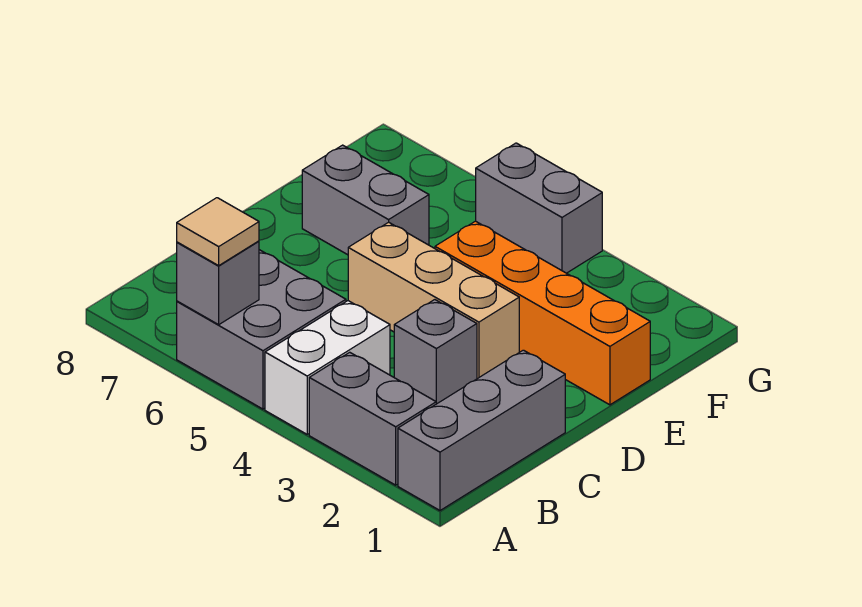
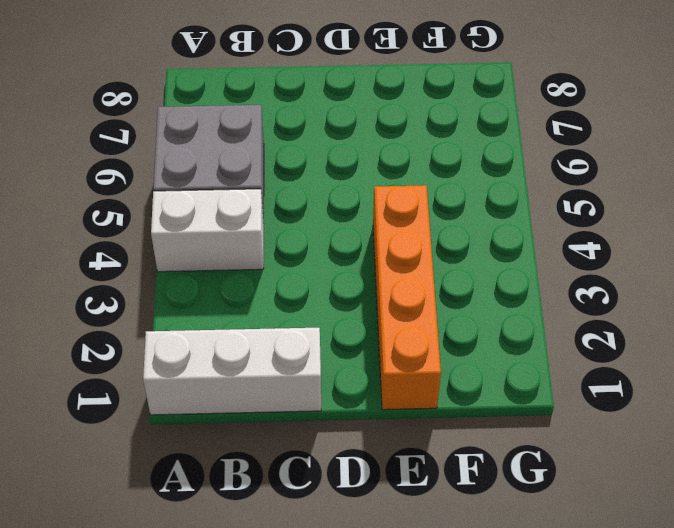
white 1x3 brick [143,328,321,415] -> grey 1x3 brick [398,350,565,510]
none -> grey 1x2 brick [309,352,436,485]
none -> grey 1x1 brick [394,300,477,404]

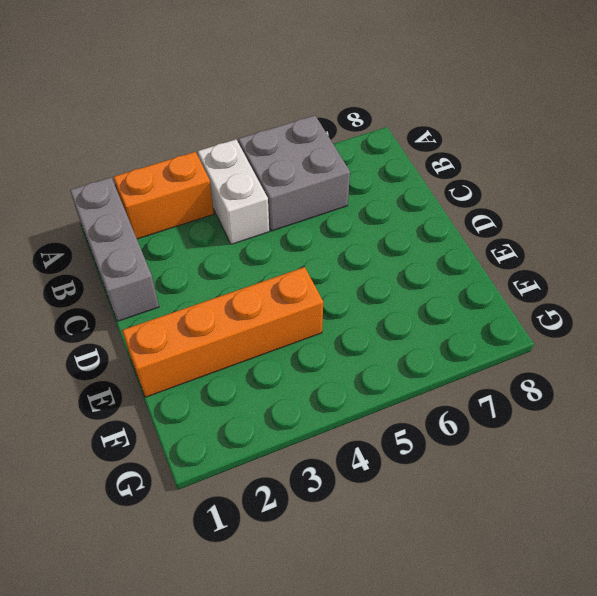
orange 1x2 brick [114,152,214,239] -> grey 1x2 brick [309,352,436,485]
none -> grey 1x1 brick [394,300,477,404]
none -> tan 1x3 brick [348,222,519,379]

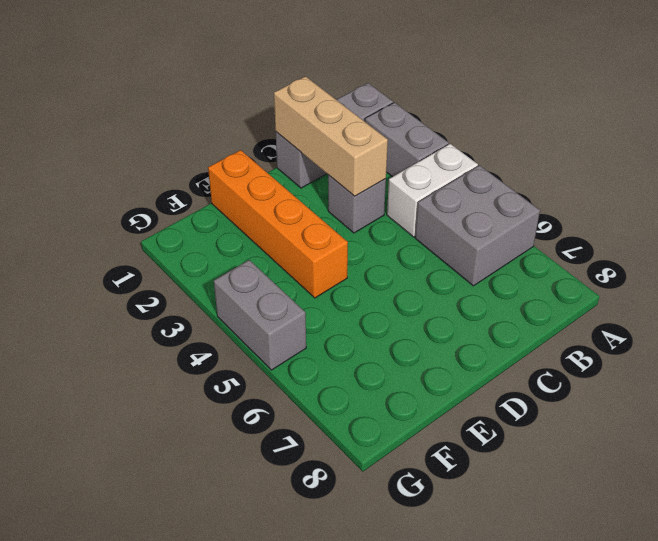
tan 1x3 brick [274,76,388,196] -> tan 1x3 brick moved to [348,222,519,379]
none -> grey 1x2 brick [302,145,429,255]
none -> grey 1x1 brick [177,241,259,325]

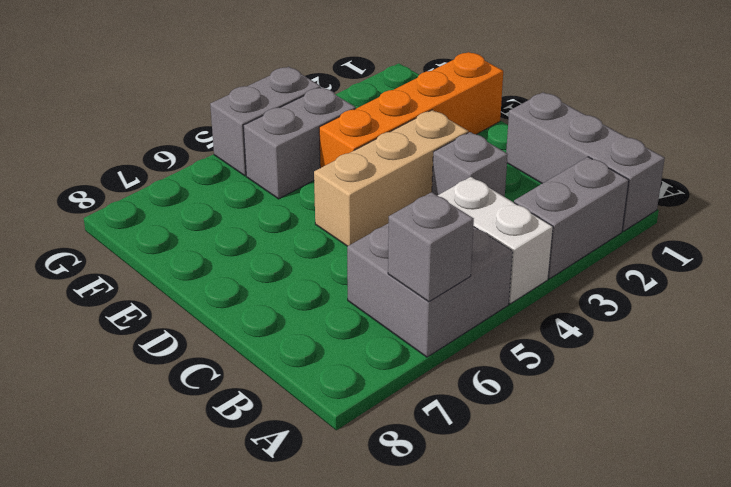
grey 1x2 brick [243,87,356,199] -> grey 1x2 brick moved to [302,145,429,255]
none -> tan 1x1 tile [177,198,259,266]

